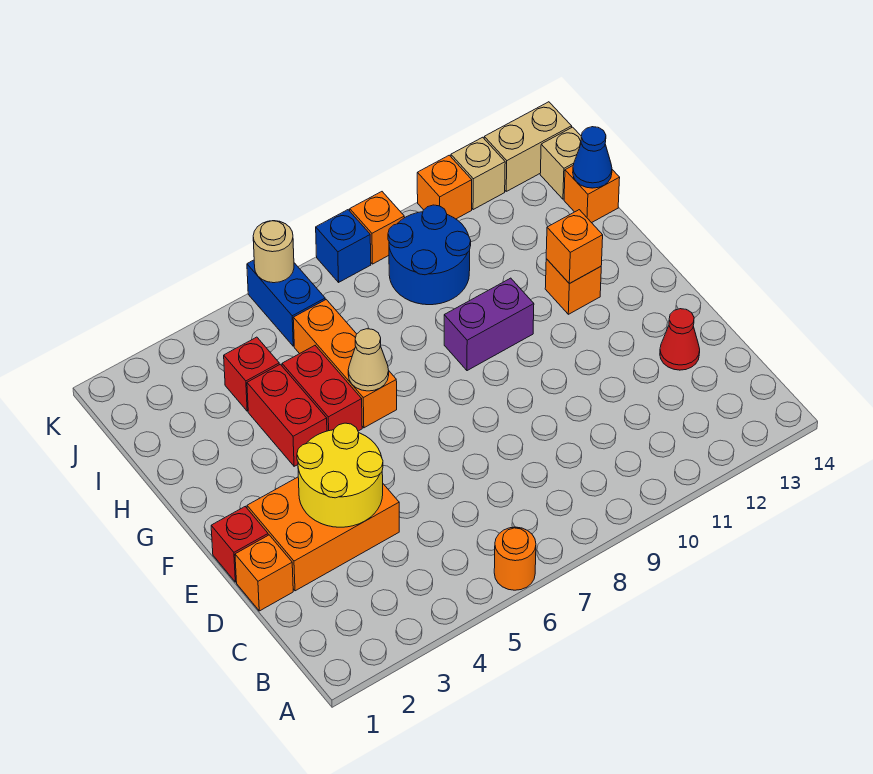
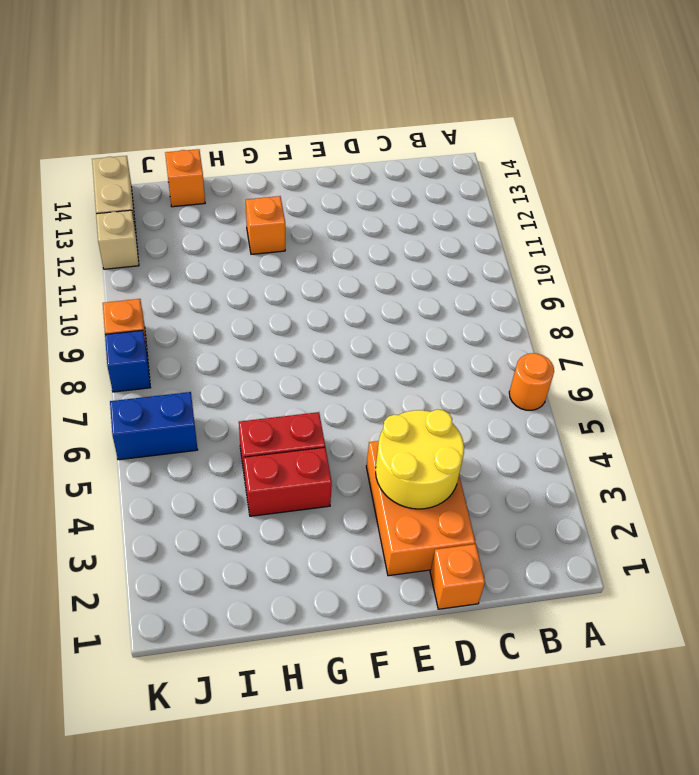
none -> red 1x1 cone [660,309,700,370]
none -> red 1x1 brick [211,507,268,582]
none -> orange 1x3 brick [293,300,397,428]

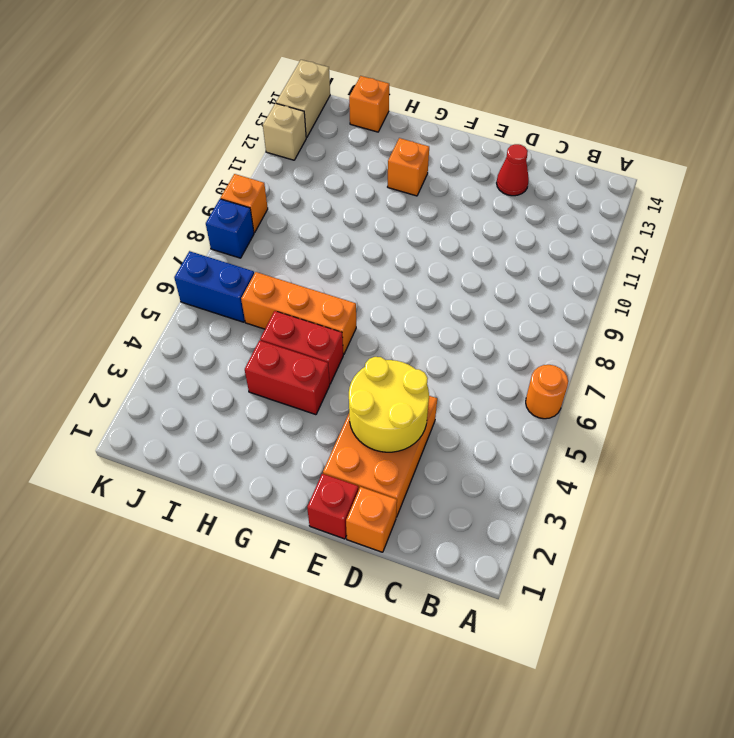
none -> purple 1x2 brick [444,278,534,371]
none -> red 1x1 brick [224,337,279,411]
none -> blue 2x2 round brick [388,205,471,305]

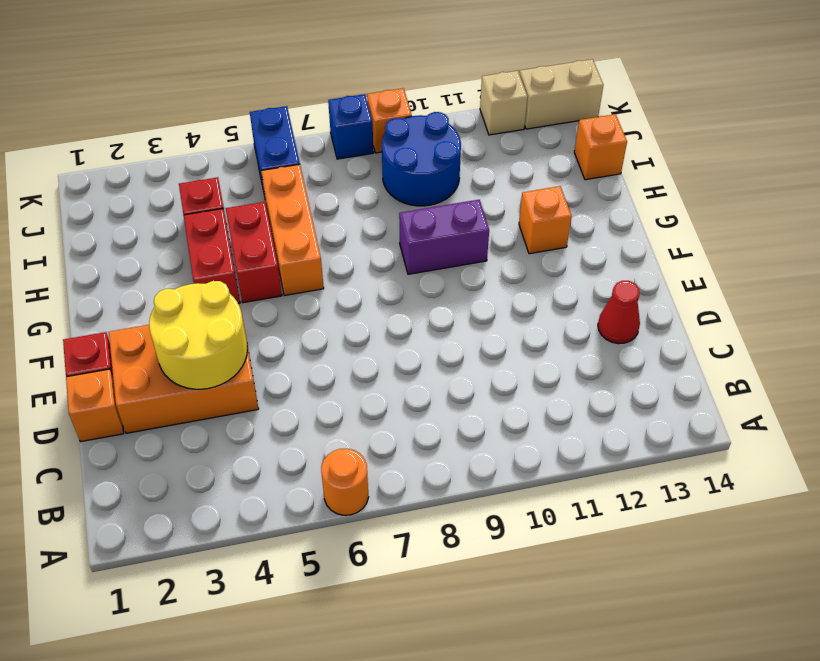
none -> tan 1x1 brick [540,127,581,199]
none -> orange 1x1 brick [417,155,472,219]
none -> tan 1x1 cone [348,329,389,391]

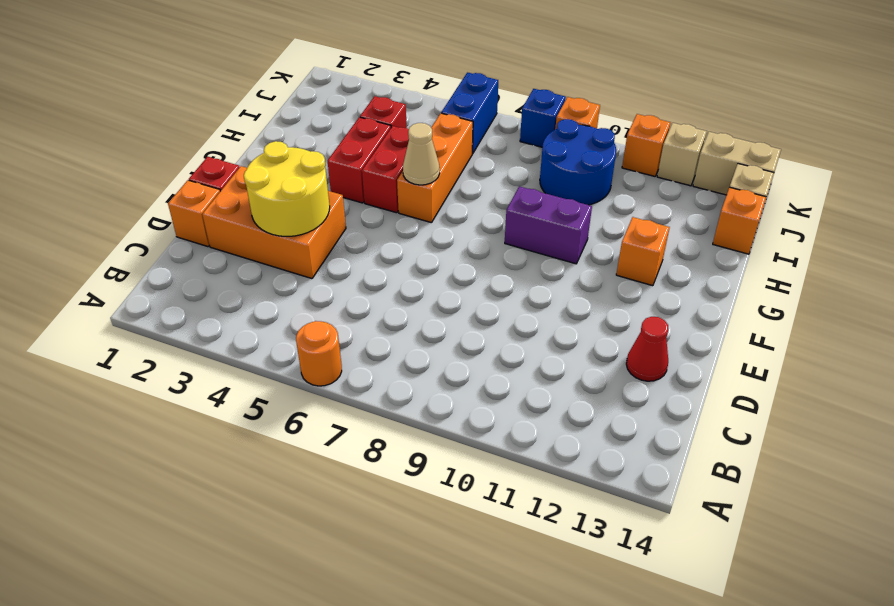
none -> orange 1x1 brick [546,210,603,284]
none -> blue 1x1 cone [573,127,612,188]
none -> tan 1x1 round brick [253,221,294,283]

